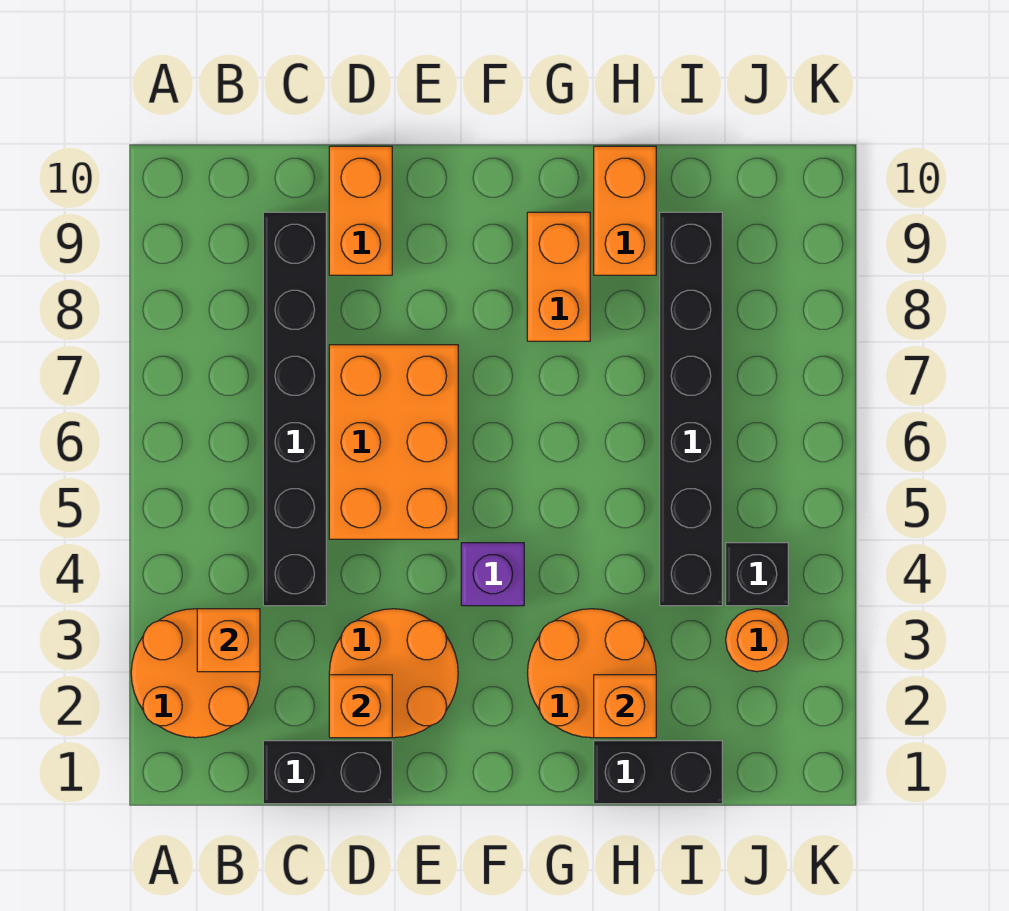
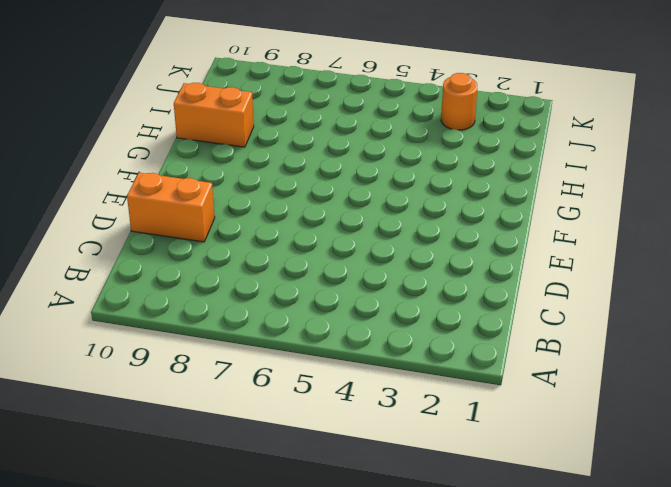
none -> orange 2x2 round brick [131,609,260,738]
none -> black 1x2 brick [263,741,392,804]
none -> black 1x6 brick [263,212,326,606]

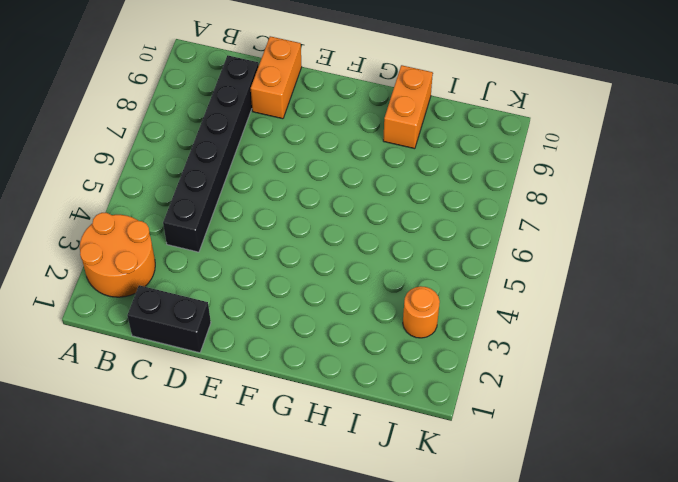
none -> orange 2x2 round brick [329,609,458,738]
none -> orange 2x3 brick [329,345,458,539]
none -> purple 1x1 brick [461,543,524,606]

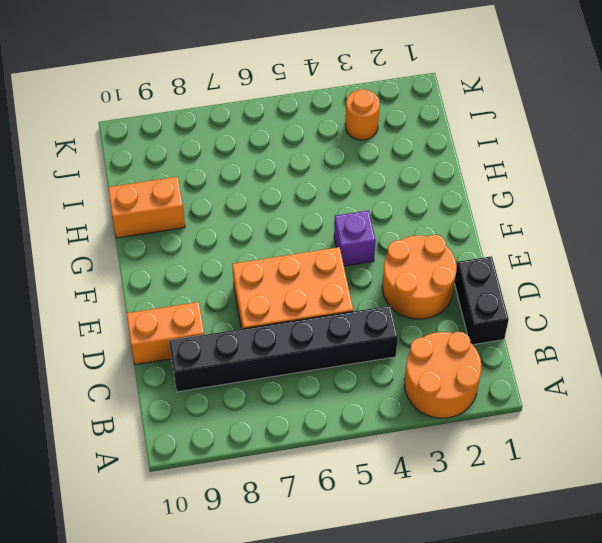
none -> orange 2x2 round brick [527,609,656,738]
none -> orange 1x2 brick [527,212,590,341]
none -> black 1x2 brick [594,741,722,804]

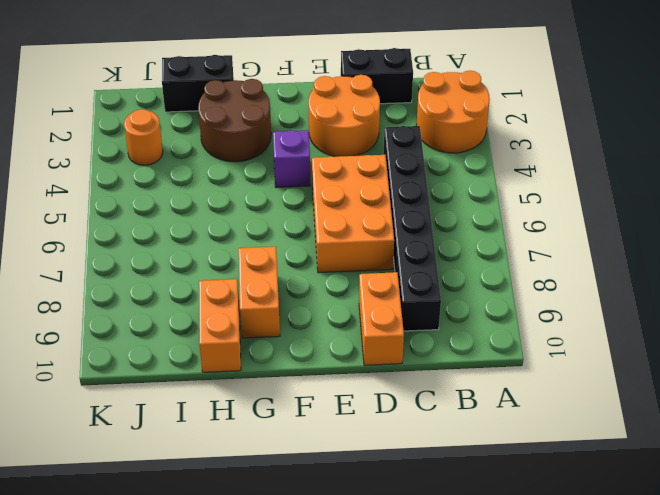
brown 2x2 round brick [198,79,271,162] -> orange 2x2 round brick [527,609,656,738]
none -> black 1x6 brick [660,212,722,606]
none -> black 1x1 brick [726,543,788,606]
none -> orange 1x1 brick [197,609,260,672]

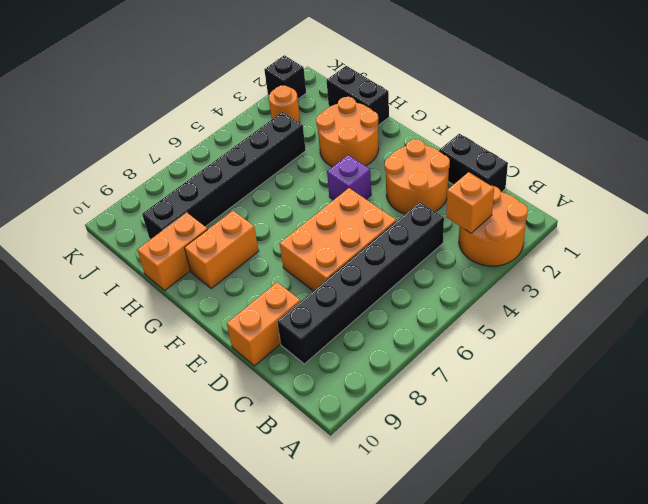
black 1x1 brick [264,55,306,99] -> black 1x1 brick moved to [726,543,788,606]
none -> orange 1x1 brick [329,675,392,738]
none -> orange 1x1 brick [594,675,656,738]

